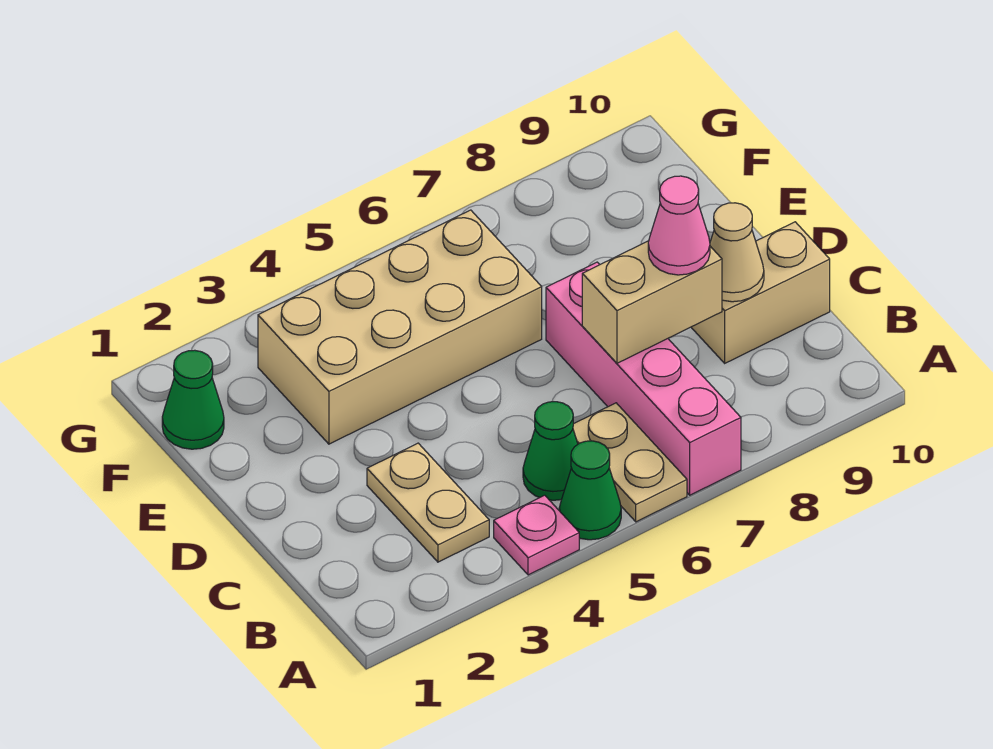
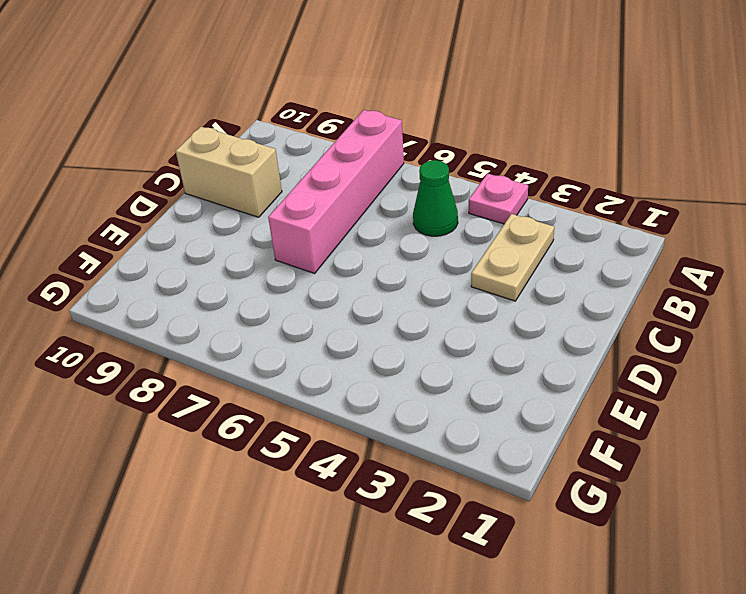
none -> green 1x1 cone [559,441,621,540]
none -> tan 1x2 plate [573,403,687,522]
none -> tan 2x4 brick [258,210,542,444]

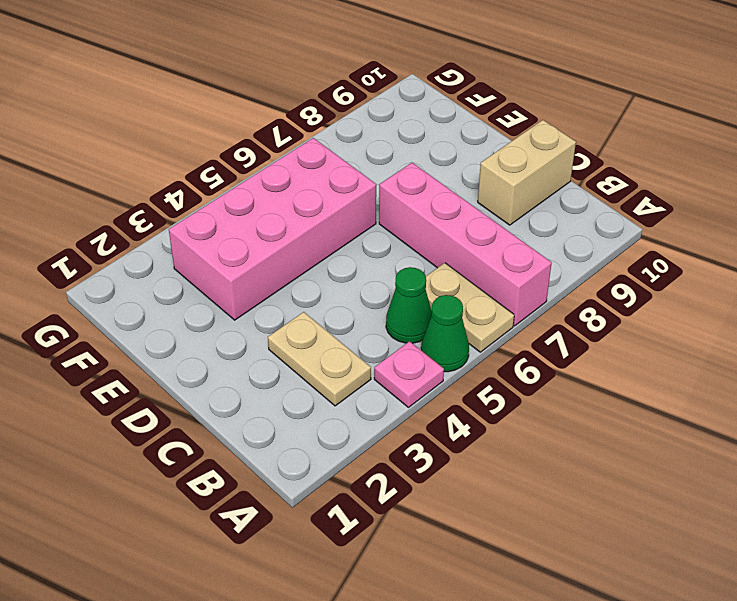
pink 2x4 brick [169,138,376,320] -> tan 2x4 brick [258,210,542,444]
none -> green 1x1 cone [162,350,224,449]
none -> tan 1x2 brick [582,241,722,363]
none -> tan 1x1 cone [710,203,764,302]

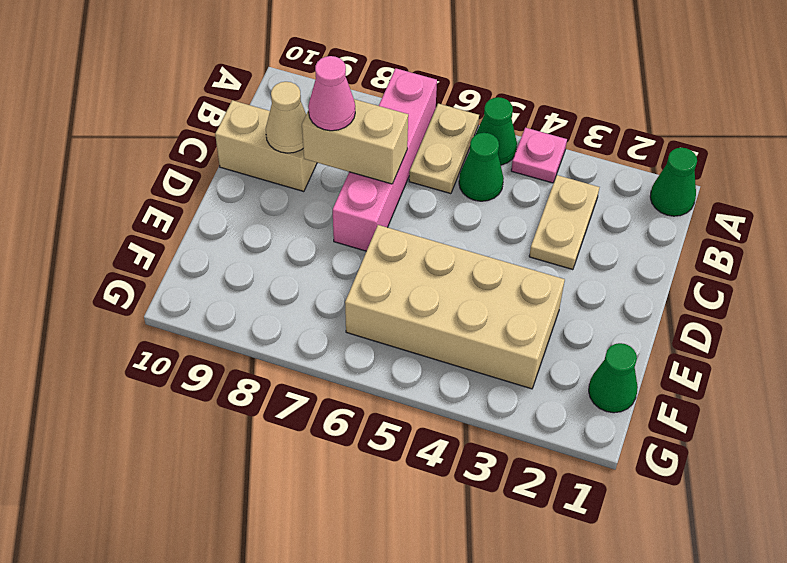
green 1x1 cone [650,148,697,216] -> none

